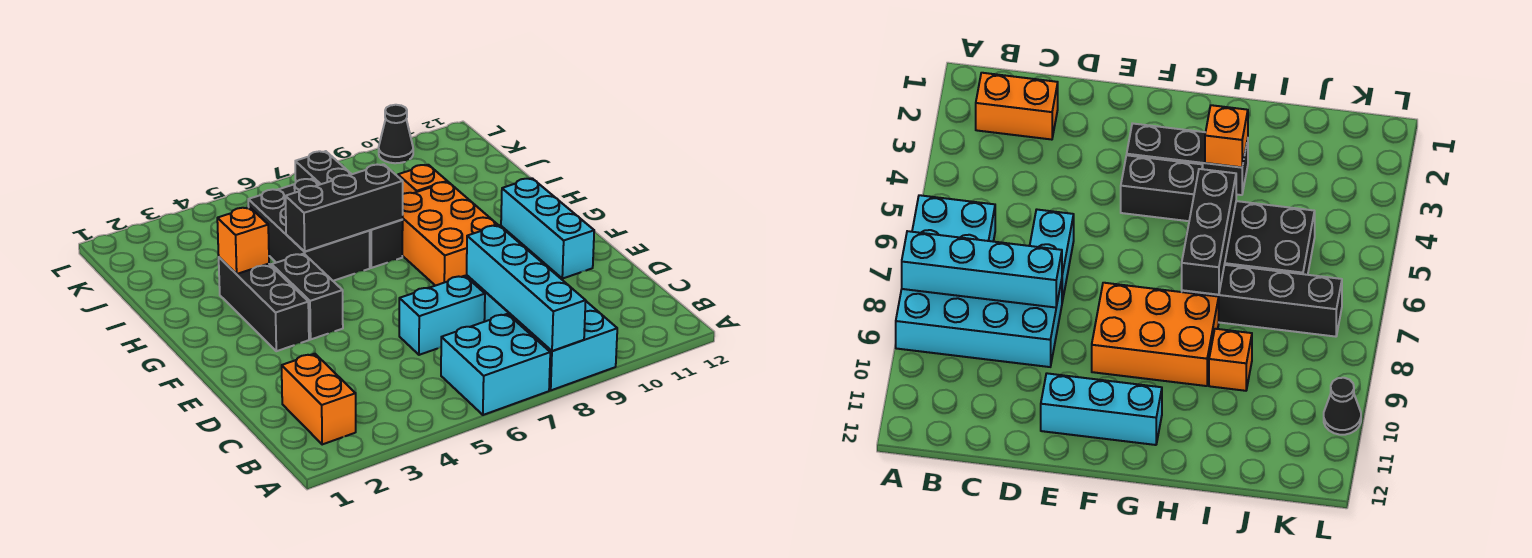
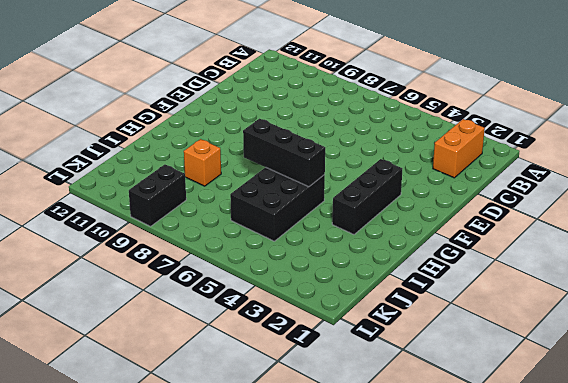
black 1x2 brick [129,165,186,226] -> black 1x2 brick moved to [272,254,343,339]
none -> cyan 2x2 brick [441,314,550,415]
none -> cyan 2x4 brick [466,275,617,390]
none -> cyan 1x2 brick [399,276,485,355]

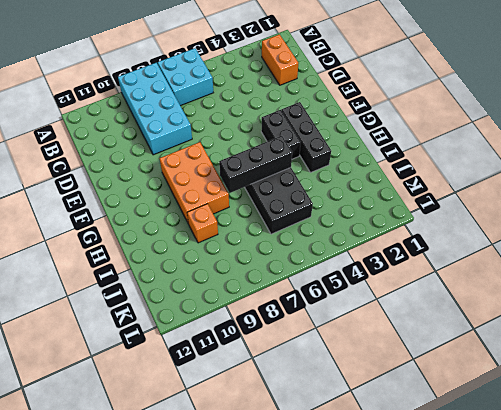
none -> cyan 1x2 brick [399,276,485,355]
none -> cyan 1x3 brick [501,178,594,279]
none -> black 1x4 brick [295,151,403,268]

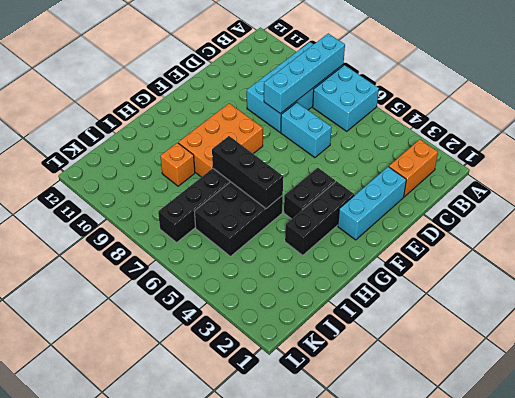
cyan 1x3 brick [338,167,406,240] -> cyan 1x3 brick moved to [501,178,594,279]
none -> black 1x1 cone [379,105,413,163]
none -> orange 1x1 brick [217,207,269,274]

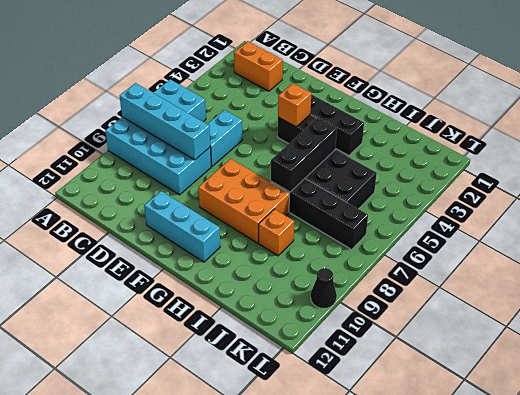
orange 1x1 brick [278,83,311,127] -> orange 1x1 brick moved to [217,207,269,274]

